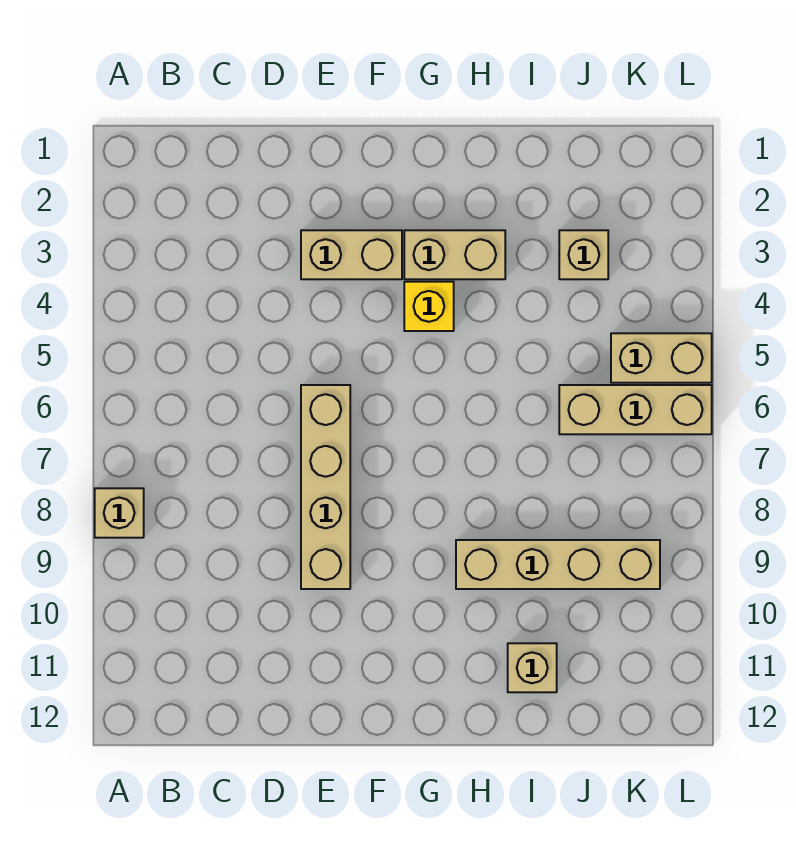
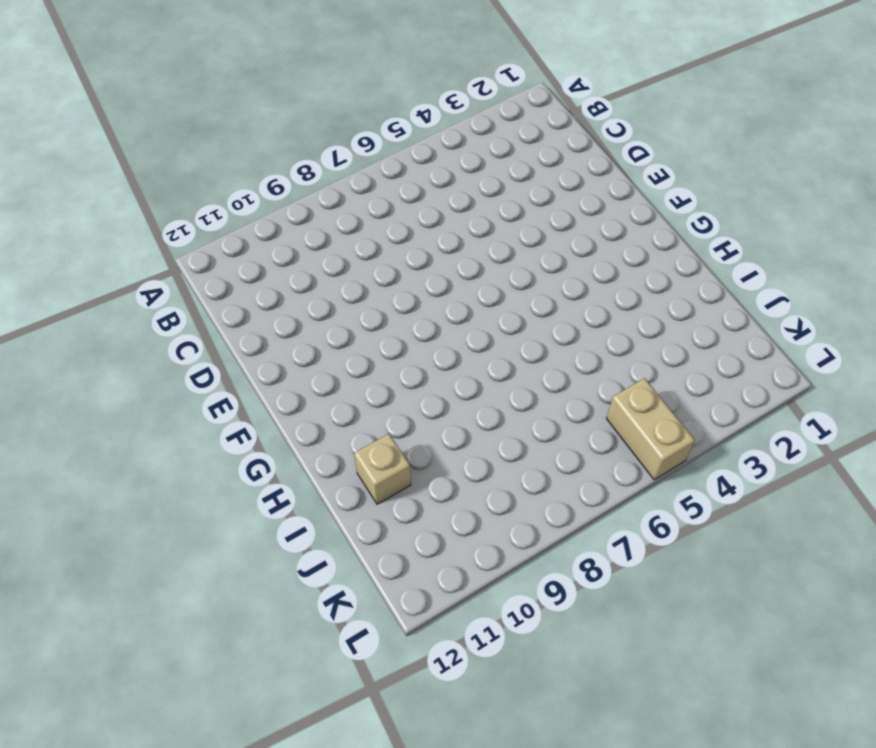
none -> tan 1x1 brick [95,488,144,538]
none -> tan 1x2 brick [301,230,402,279]

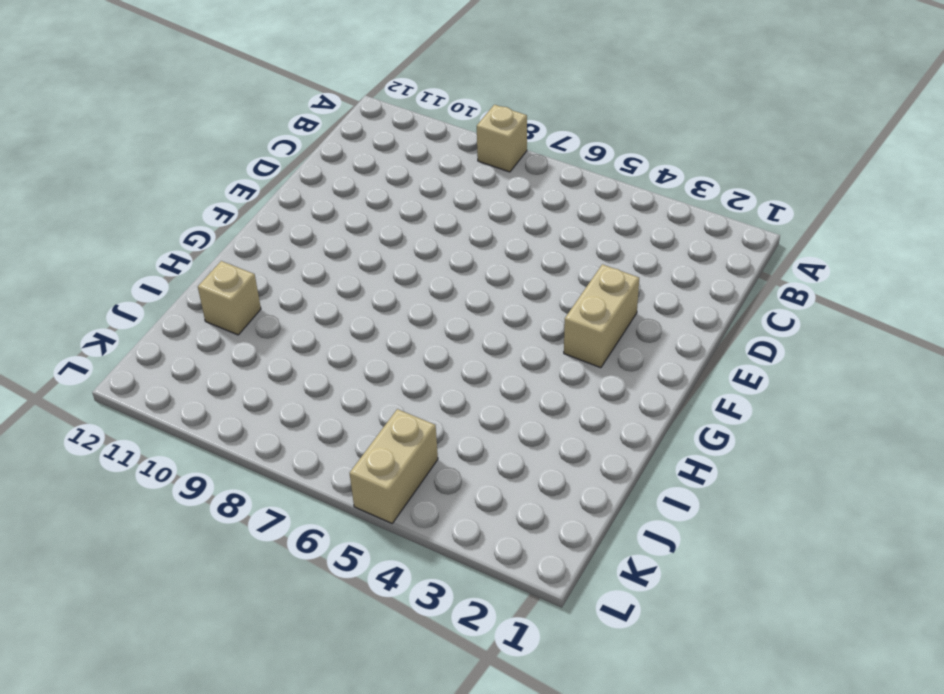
none -> tan 1x4 brick [301,385,350,589]
none -> tan 1x2 brick [404,230,505,279]

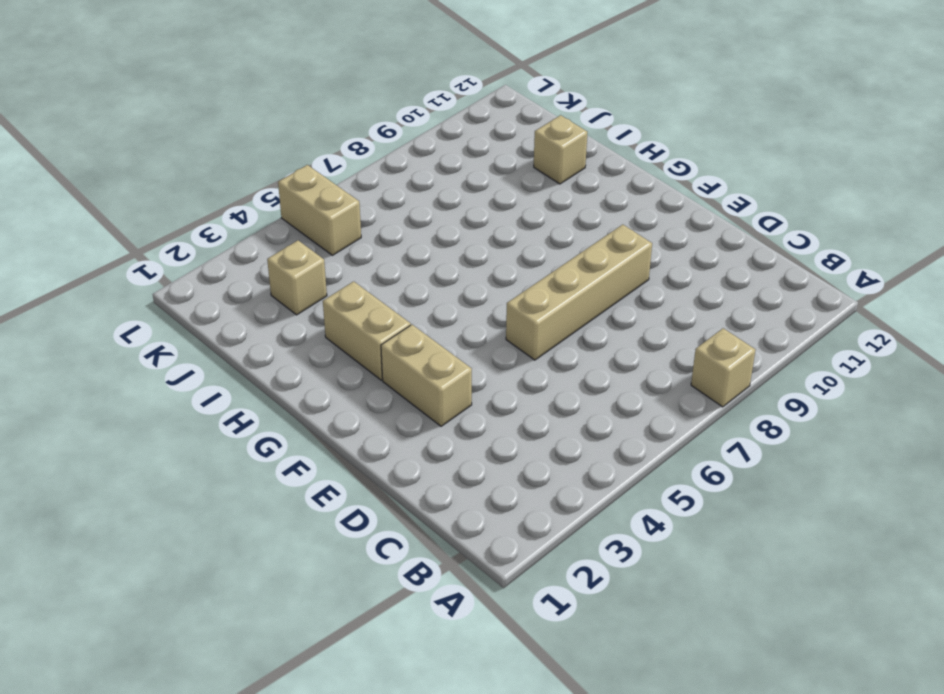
none -> yellow 1x1 brick [404,282,454,331]
none -> tan 1x4 brick [456,540,660,589]

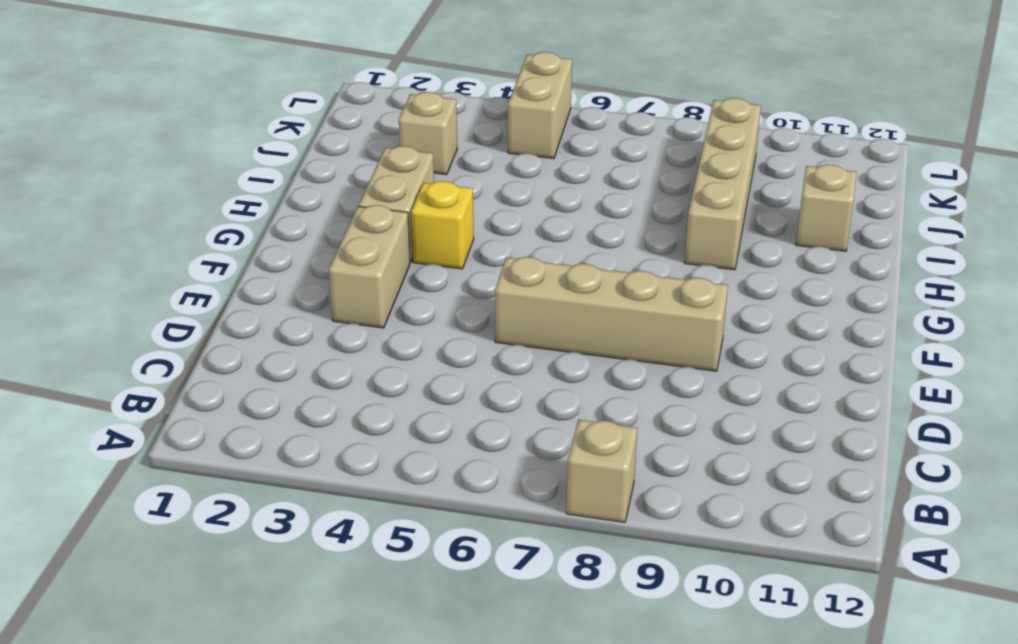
none -> tan 1x3 brick [559,385,712,434]

